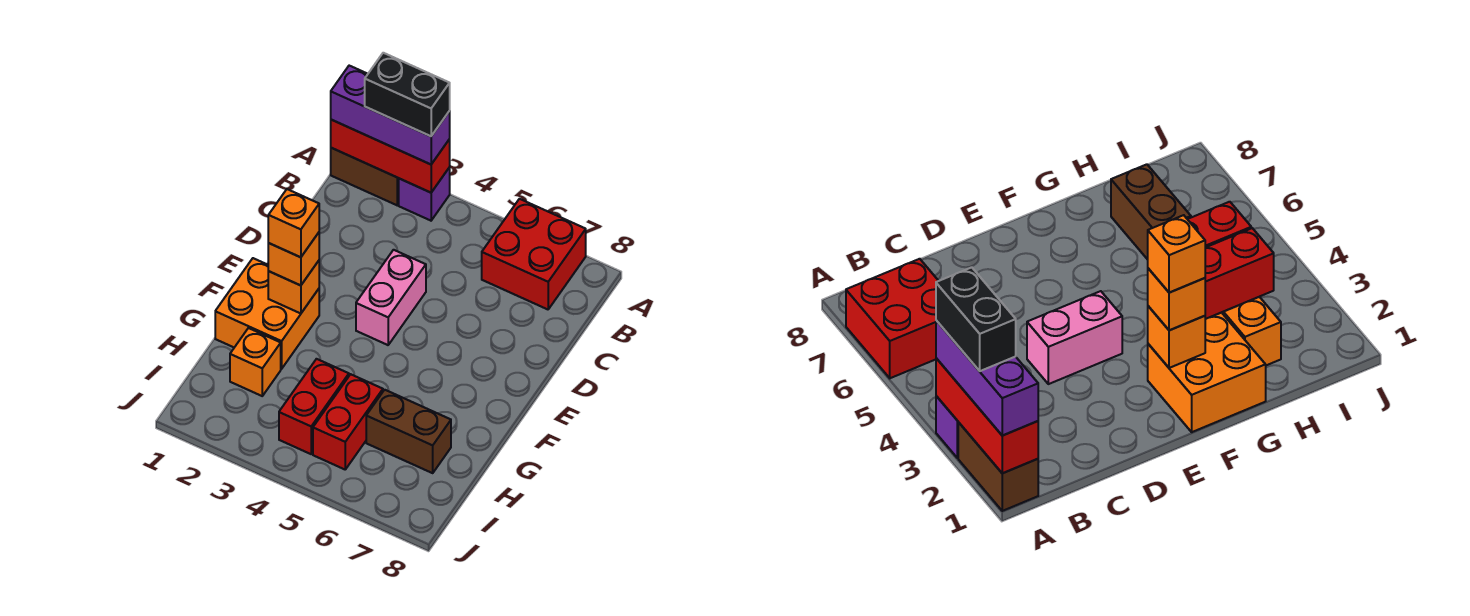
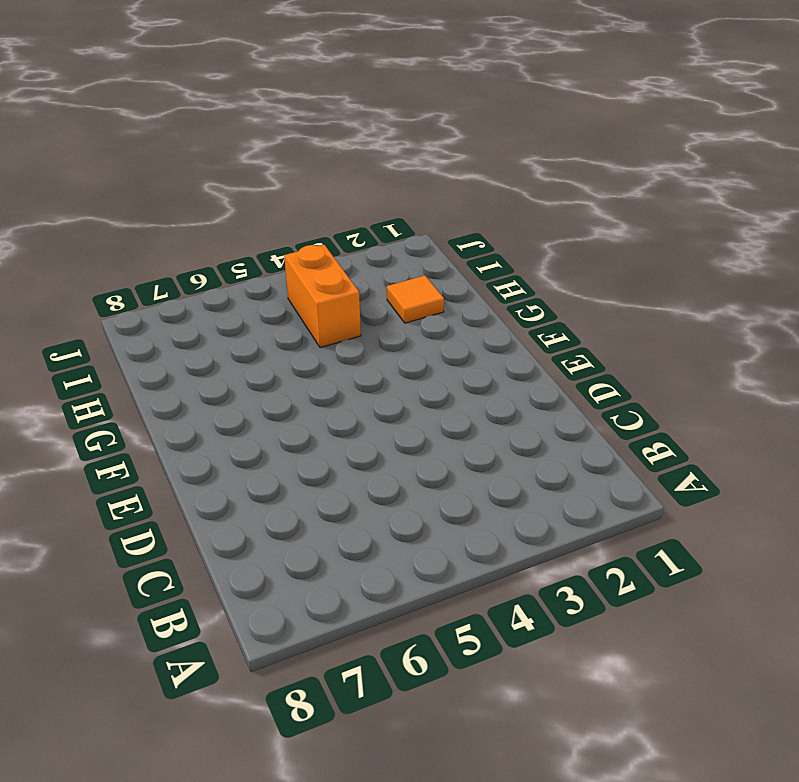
orange 1x1 tile [387,276,444,323] -> orange 1x1 brick [230,328,281,396]
orange 1x2 brick [284,245,361,348] -> red 1x2 brick [279,359,349,454]
none -> brown 1x2 brick [331,148,399,205]
none -> purple 1x1 brick [399,167,450,221]
none -> red 2x2 brick [482,199,586,309]

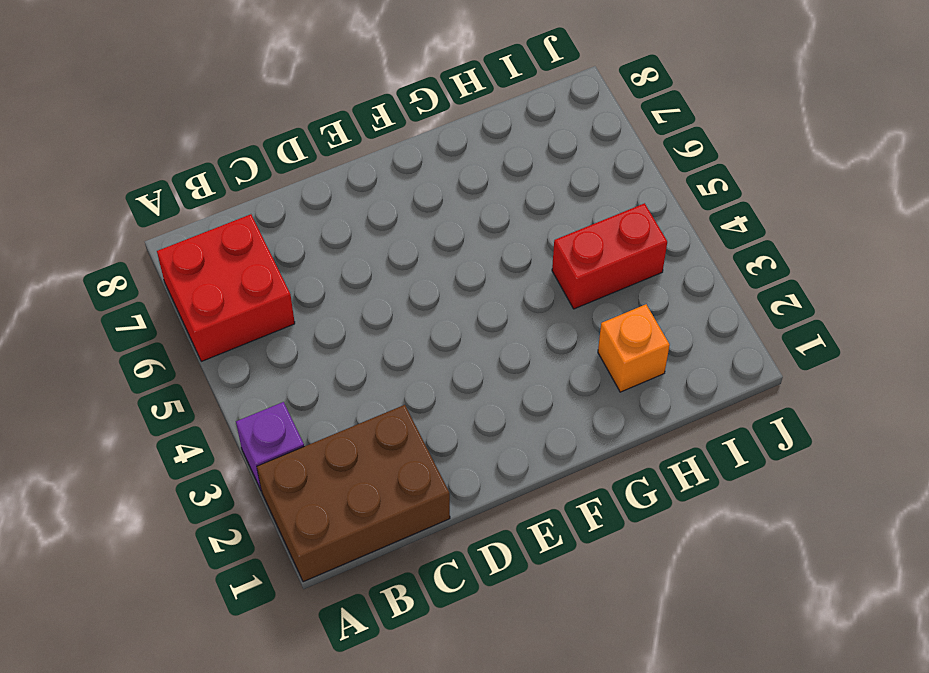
brown 2x3 brick [257,405,450,582] -> brown 1x2 brick [331,148,399,205]
none -> pink 1x2 brick [356,250,426,345]
none -> orange 2x2 brick [215,258,319,369]
none -> red 1x2 brick [313,374,383,469]

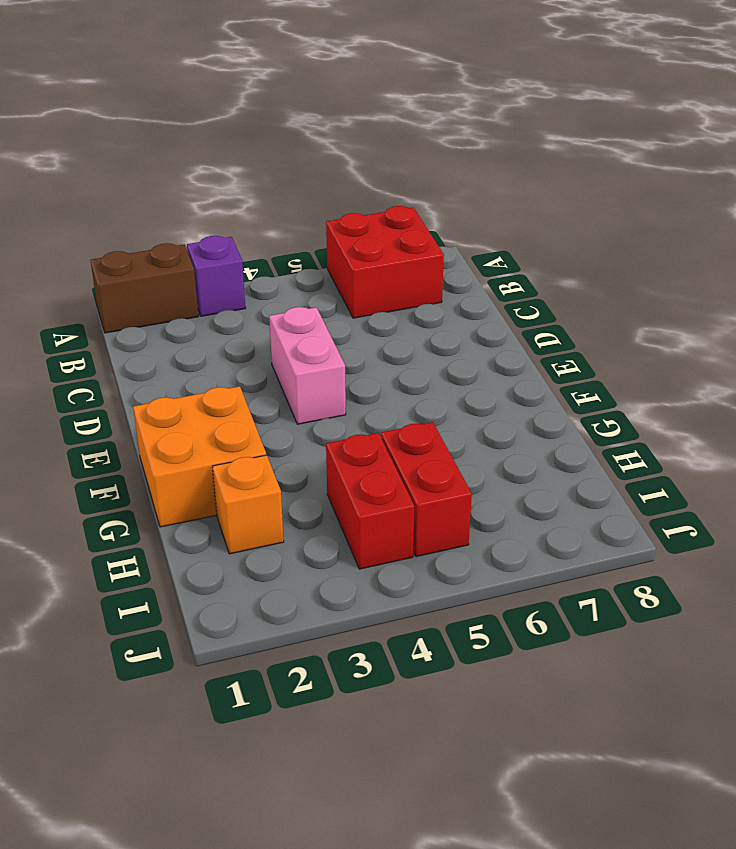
none -> brown 1x2 brick [366,390,451,473]
none -> red 1x3 brick [331,120,450,193]
none -> orange 1x1 brick [268,261,319,314]

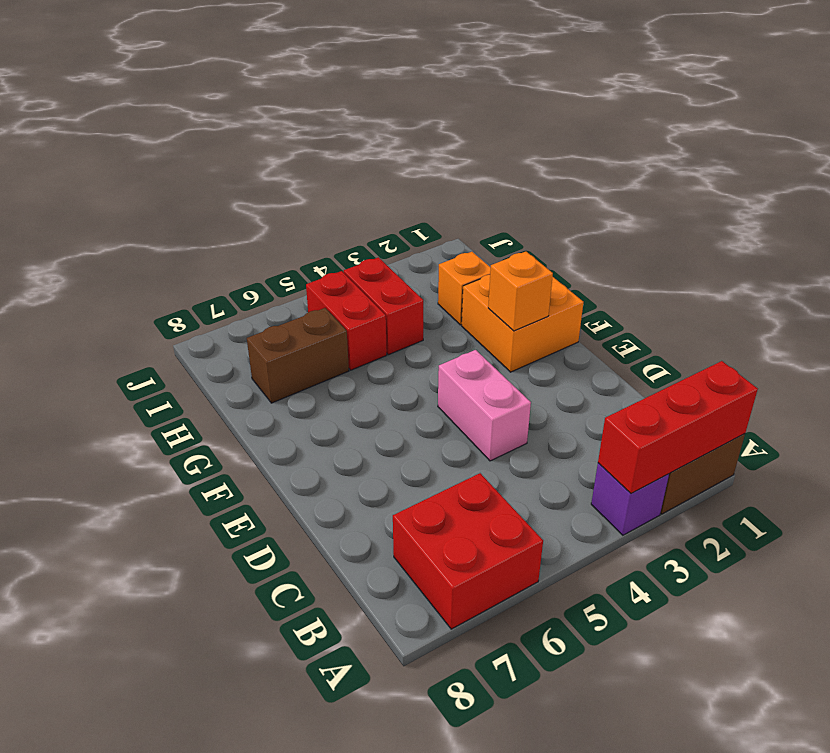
none -> purple 1x3 brick [331,66,450,164]
none -> orange 1x1 brick [268,233,319,286]
none -> black 1x2 brick [365,53,450,136]

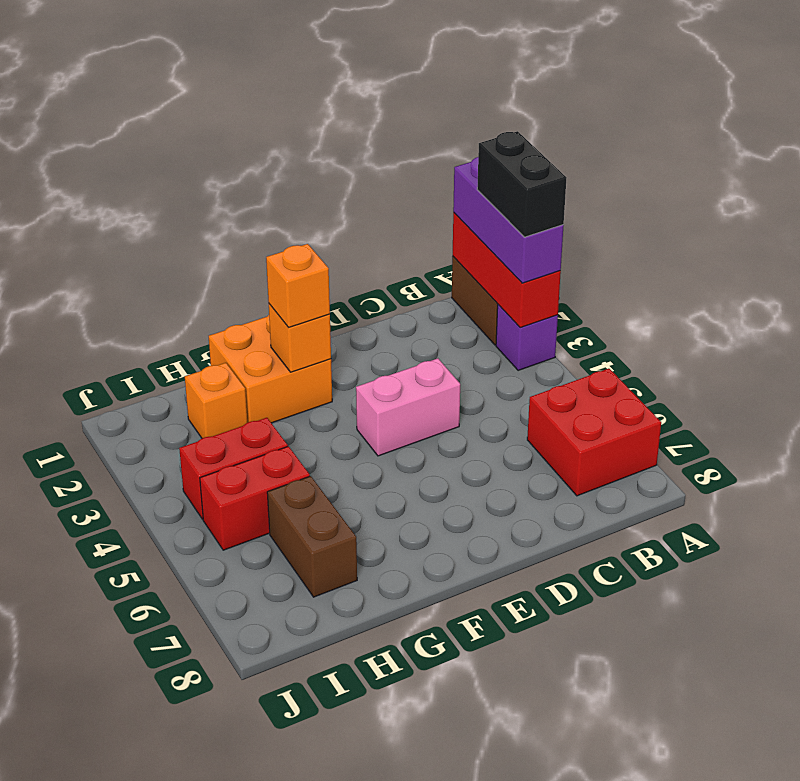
none -> orange 1x1 brick [268,189,319,257]

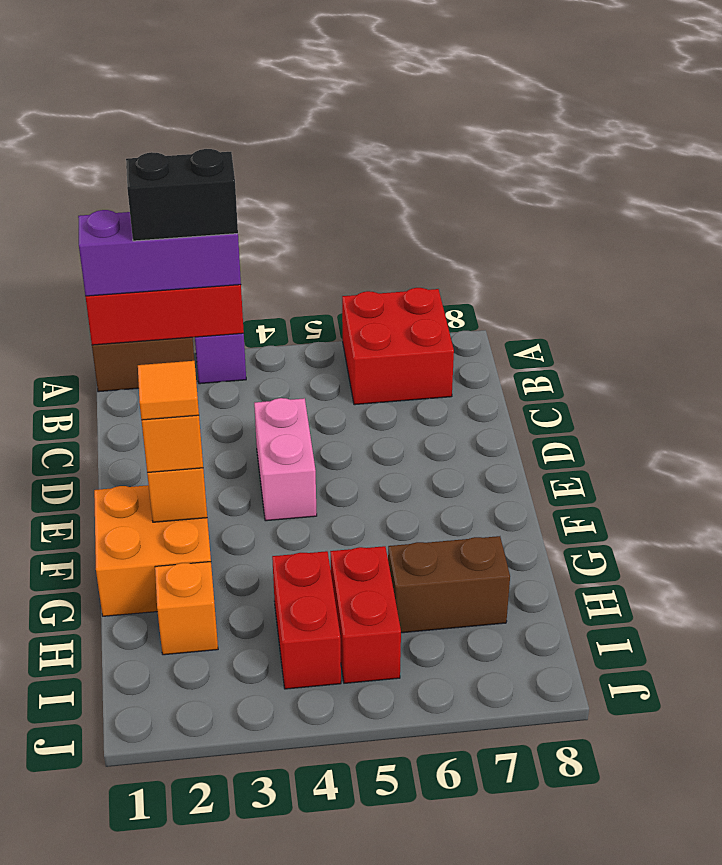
orange 1x1 tile [138,361,199,420] -> orange 1x1 brick [268,189,319,257]

